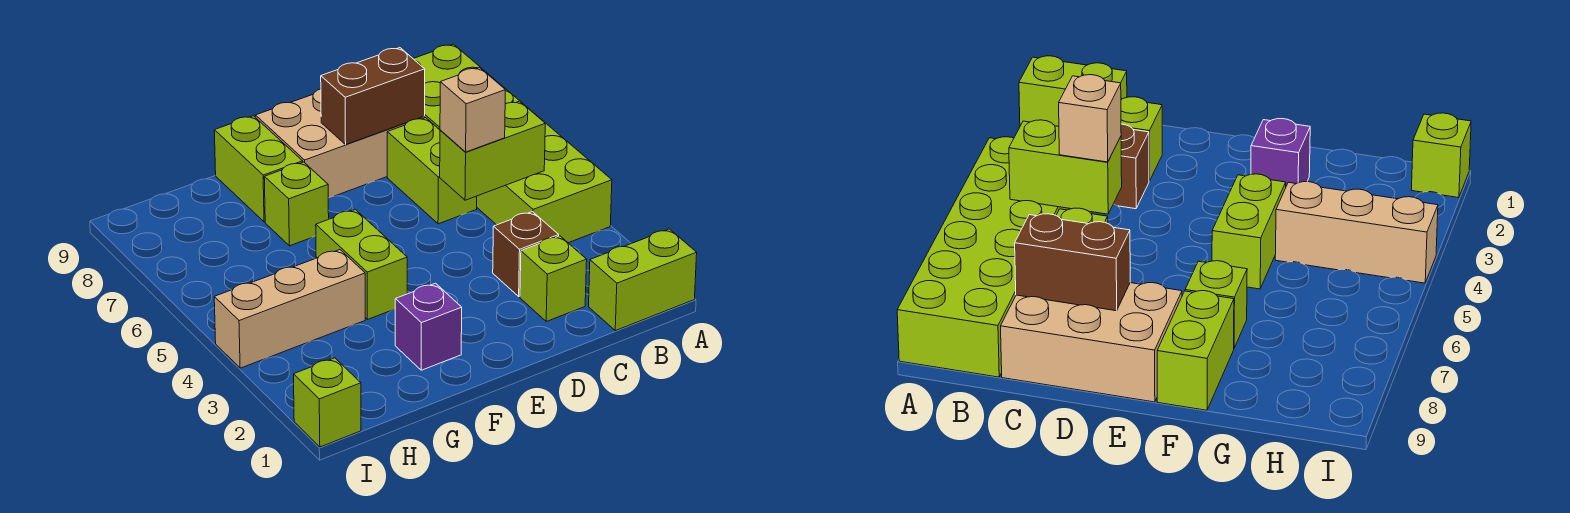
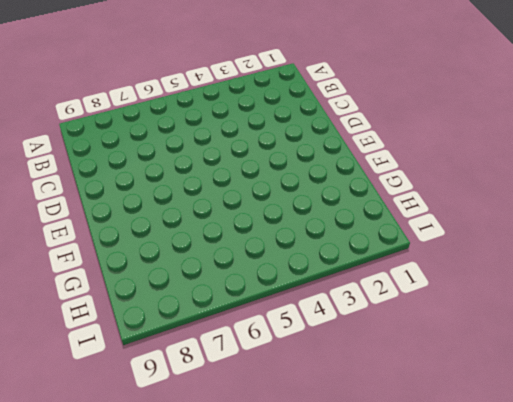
none -> lime 1x2 brick [589,229,697,331]
none -> lime 2x6 brick [413,44,612,243]
none -> lime 1x1 brick [520,236,587,321]

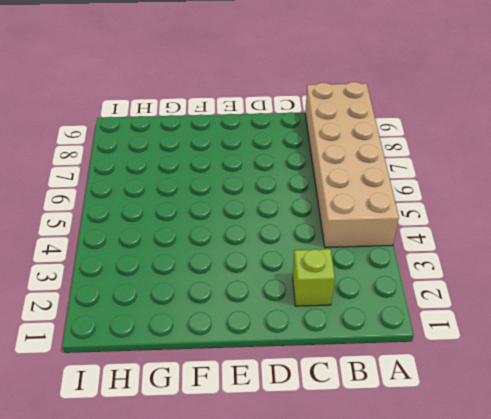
tan 2x6 brick [305,82,399,248] -> lime 2x6 brick [413,44,612,243]
none -> lime 1x2 brick [589,229,697,331]
none -> brown 1x1 brick [493,212,559,296]
none -> lime 1x2 brick [387,118,477,224]

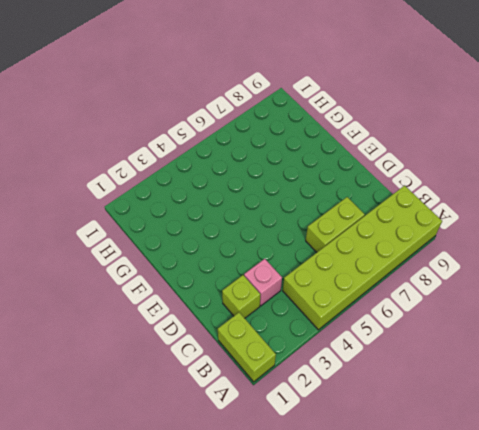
pink 1x1 brick [244,259,282,306] -> brown 1x1 brick [493,212,559,296]
none -> tan 2x3 brick [255,89,425,198]
none -> purple 1x1 brick [395,283,462,370]
none -> lime 1x2 brick [316,210,407,320]

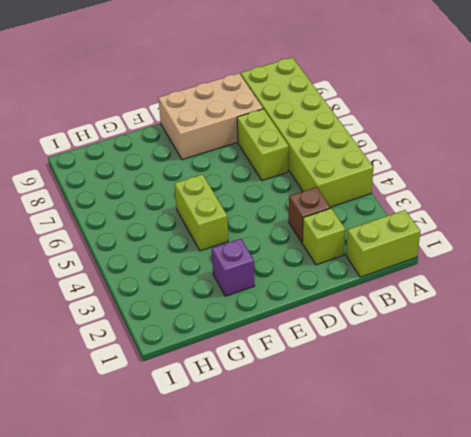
none -> lime 1x1 brick [264,162,329,246]
none -> lime 1x2 brick [214,116,303,222]
none -> tan 1x3 brick [214,250,365,368]

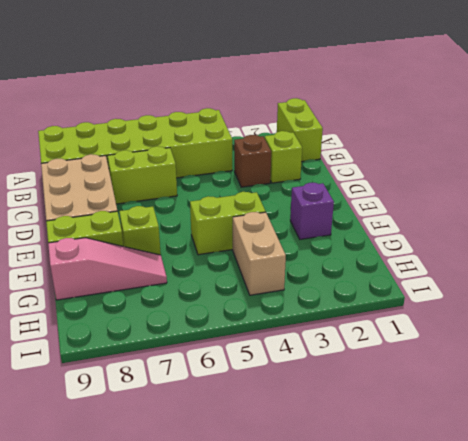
tan 1x2 brick [233,212,286,295] -> tan 1x3 brick [214,250,365,368]
pink 1x3 slope [48,238,167,300] -> none
none -> lime 1x1 brick [294,358,361,447]
none -> lime 1x2 brick [440,101,545,200]
none -> brown 1x2 brick [321,48,425,144]

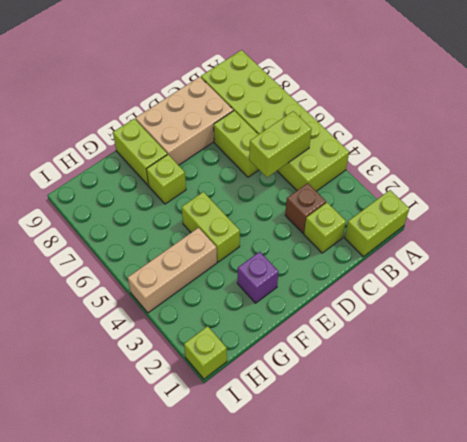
none -> brown 1x2 brick [321,48,425,144]
none -> tan 1x1 brick [440,68,505,152]

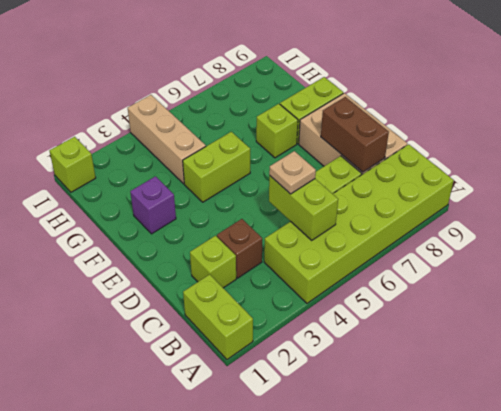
tan 1x1 plate [269,151,316,194] -> tan 1x1 brick [440,68,505,152]

